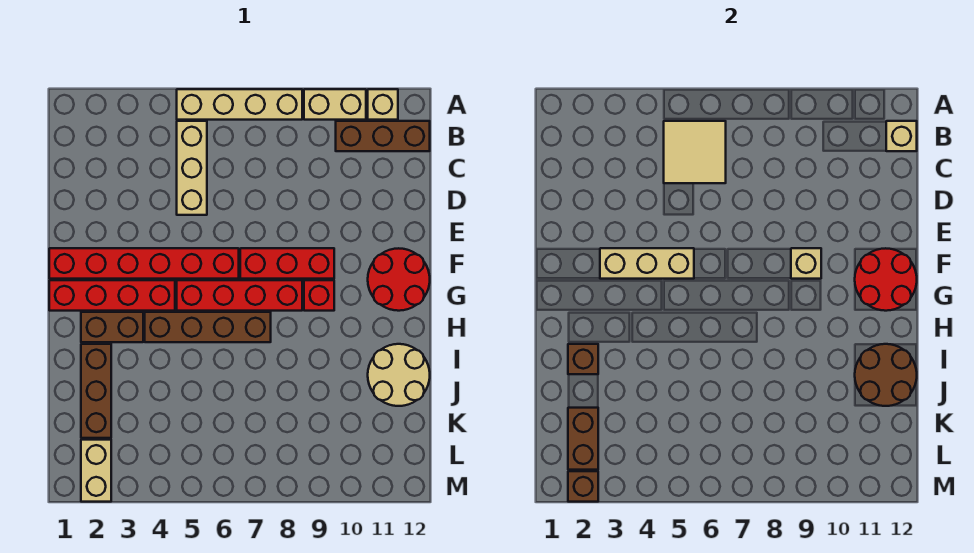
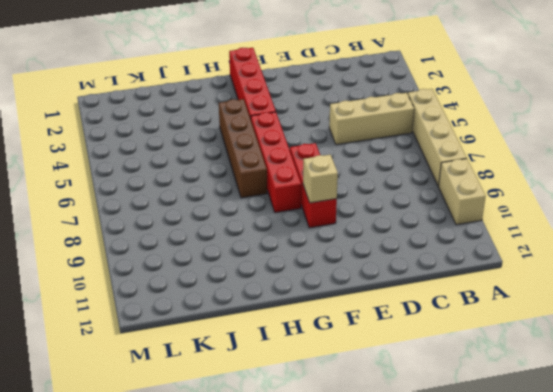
none -> tan 1x1 brick [368,89,398,120]
none -> brown 1x3 brick [336,121,430,151]
none -> red 1x6 brick [49,248,239,279]

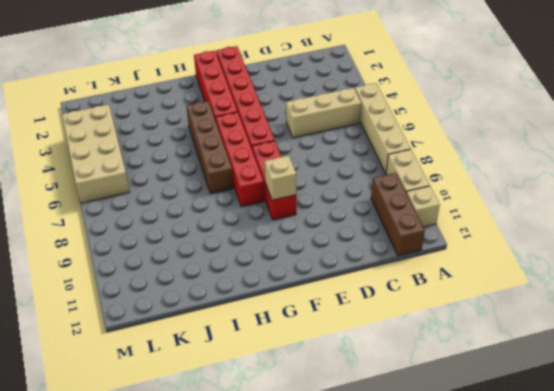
tan 2x4 brick [62,105,130,203] -> none
none -> red 2x2 round brick [368,248,430,311]
none -> red 1x1 brick [304,280,334,311]
none -> brown 1x2 brick [81,312,143,342]

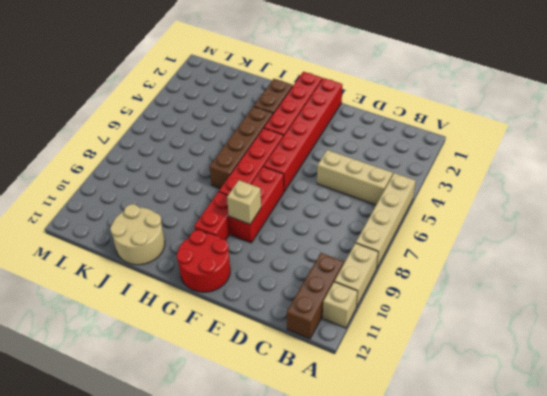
red 1x2 brick [194,192,230,240] -> red 1x1 brick [304,280,334,311]
none -> brown 1x3 brick [81,344,111,438]
none -> tan 1x2 brick [81,440,111,502]
none -> tan 2x2 tile [664,121,726,183]

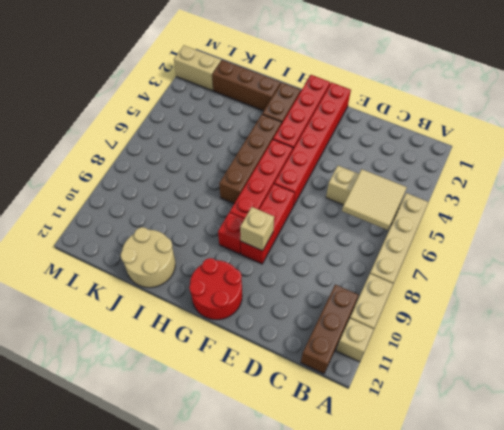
none -> tan 1x1 brick [886,121,917,151]
none -> tan 1x3 brick [600,248,694,279]
none -> red 2x2 round brick [855,248,917,311]

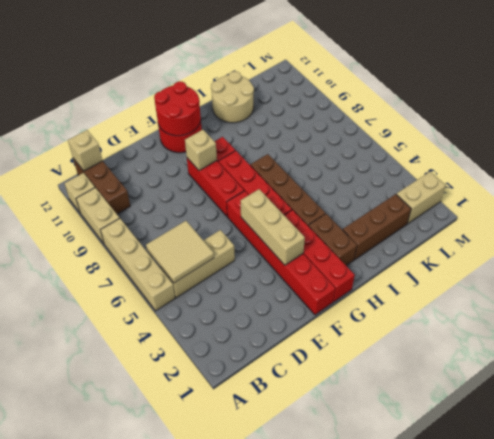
none -> brown 1x1 brick [568,344,598,374]
none -> brown 2x2 round brick [855,344,917,406]
none -> brown 1x2 brick [568,408,598,470]

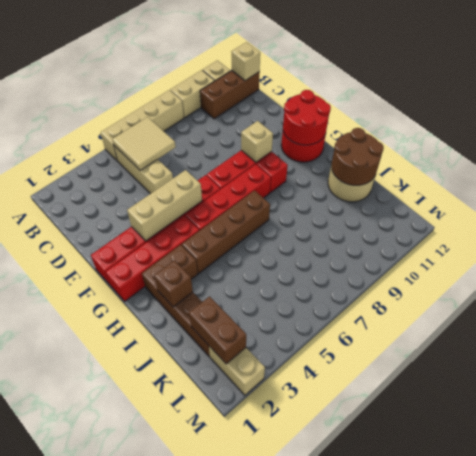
none -> brown 1x1 brick [568,471,598,502]

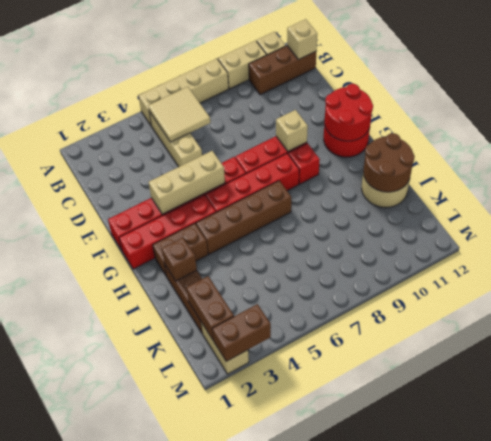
brown 1x2 brick [212,304,271,361] -> brown 1x1 brick [568,471,598,502]

